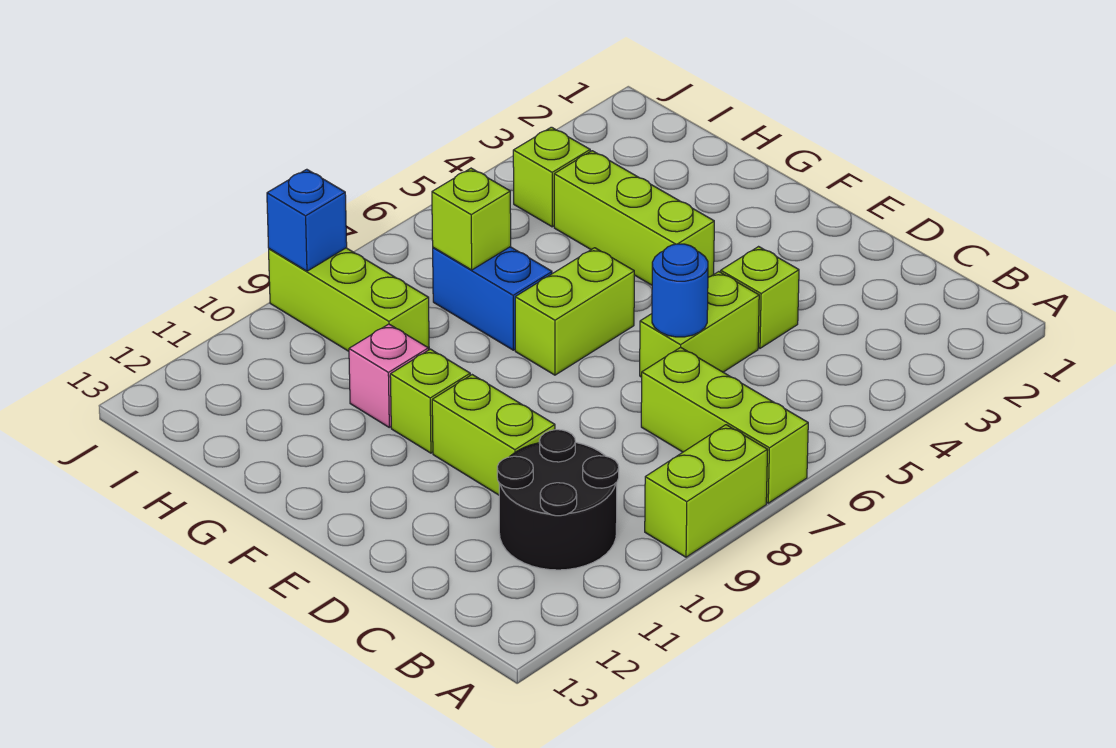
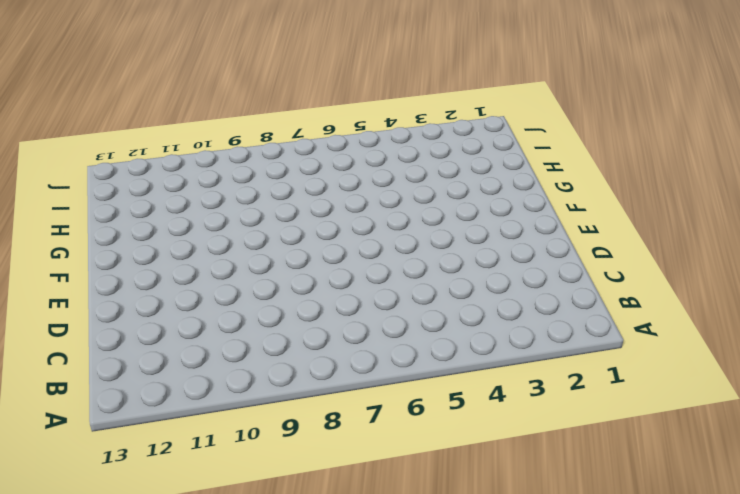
none -> lime 1x3 brick [641,347,808,503]
none -> lime 1x2 brick [645,425,768,557]
none -> black 2x2 round brick [497,430,619,570]

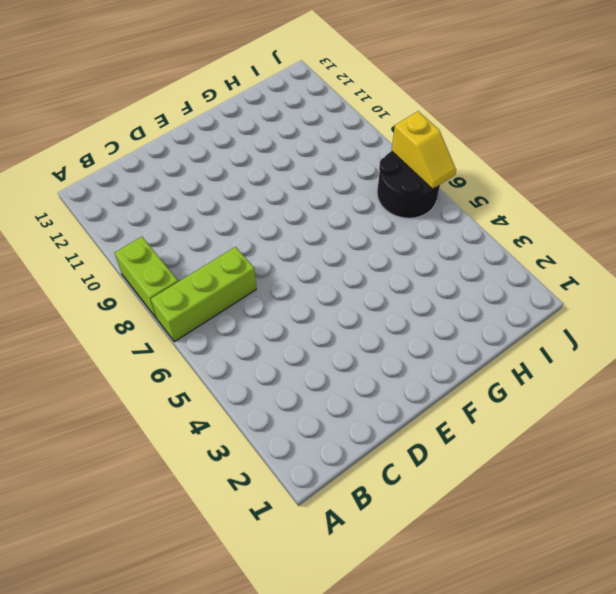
black 2x2 round brick [377,151,440,218] -> black 2x2 round brick moved to [497,430,619,570]
yellow 1x2 slope [392,111,456,189] -> none
none -> lime 1x1 brick [721,247,799,348]
none -> lime 1x2 brick [640,272,759,377]
none -> lime 1x2 brick [432,375,555,495]

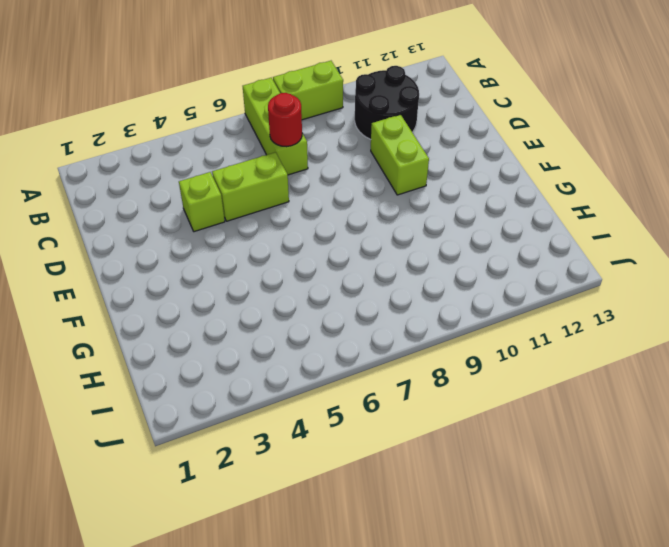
red 1x1 round brick [268,93,302,147] -> none
none -> lime 1x3 brick [554,151,714,285]
none -> lime 1x2 brick [515,248,634,375]
none -> lime 1x1 brick [390,349,470,453]

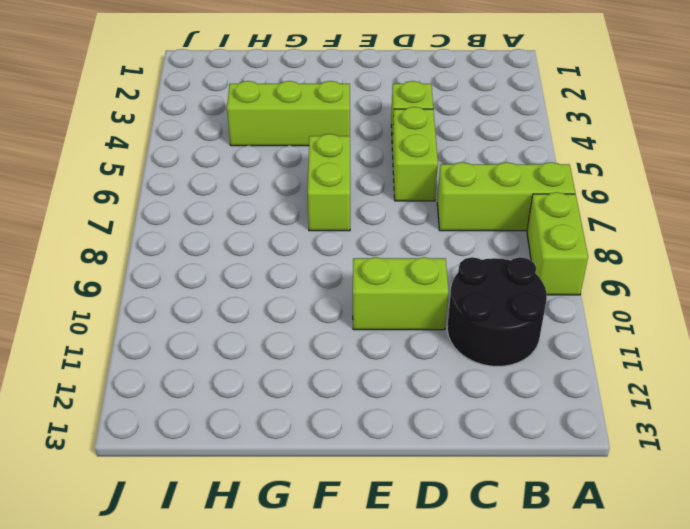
none -> lime 1x1 brick [390,349,470,453]
none -> blue 1x2 brick [433,247,552,350]
none -> pink 1x1 brick [349,324,428,427]

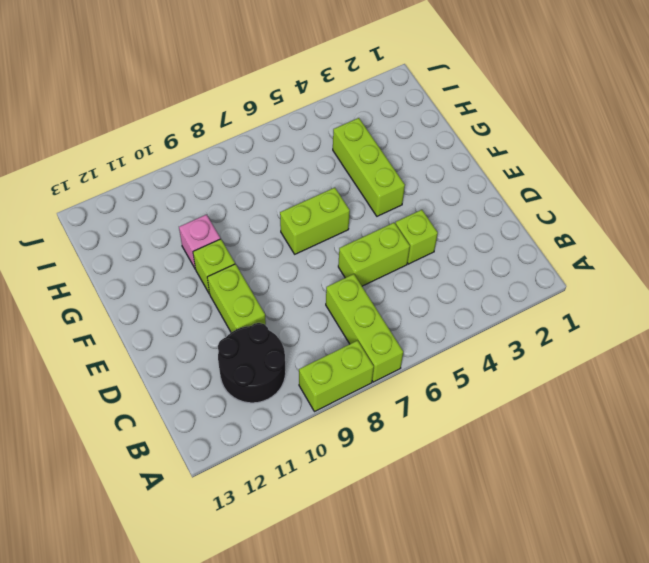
none -> blue 1x2 brick [433,247,552,350]
none -> lime 1x3 brick [269,248,429,351]
none -> lime 1x1 brick [513,127,590,227]

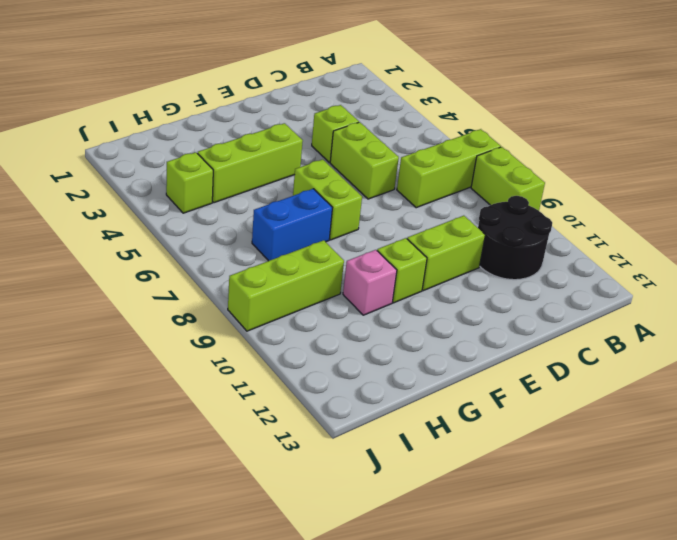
none -> blue 1x1 round brick [652,244,708,337]
none -> lime 1x1 brick [432,168,511,270]
none -> blue 1x1 brick [267,169,347,271]

